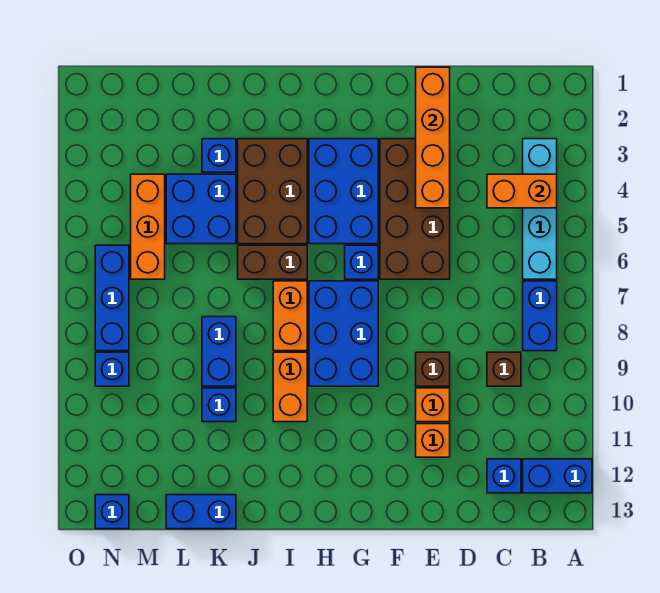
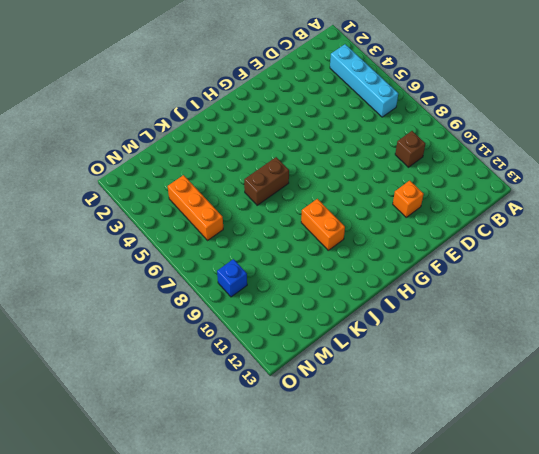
none -> blue 1x2 brick [523,459,592,493]
none -> blue 1x2 brick [523,281,557,351]
none -> blue 1x1 brick [487,459,521,493]

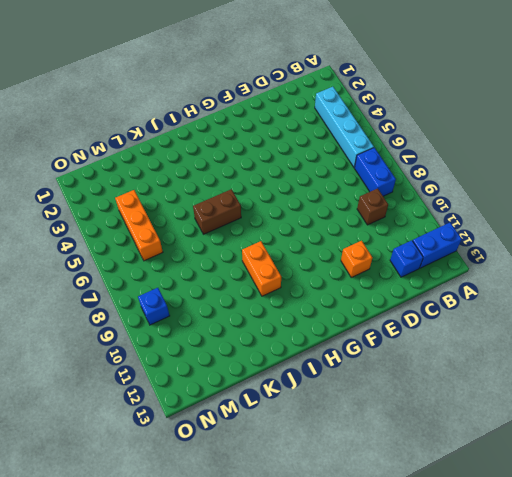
none -> brown 2x4 brick [380,139,450,279]
none -> brown 1x1 brick [416,352,450,386]
none -> orange 1x1 brick [416,388,450,422]

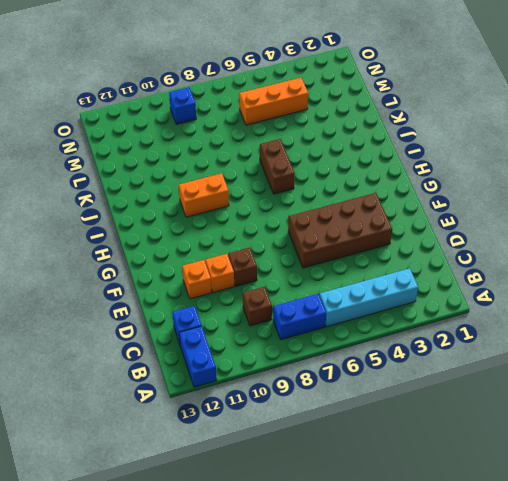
none -> blue 2x3 brick [309,139,378,244]
none -> blue 1x1 brick [345,245,378,279]
none -> blue 2x3 brick [309,281,378,386]

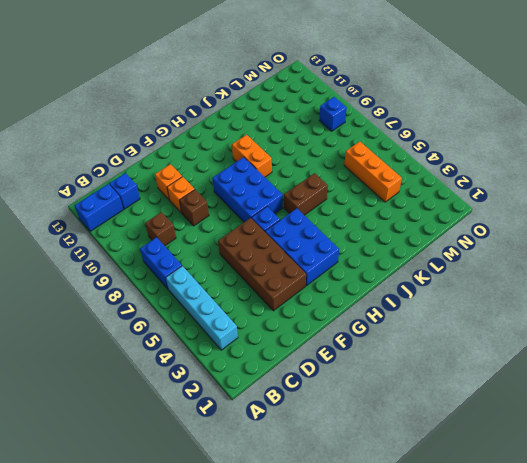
none -> brown 2x3 brick [238,139,307,244]
none -> orange 1x2 brick [273,281,307,351]
none -> blue 1x1 brick [202,139,236,172]

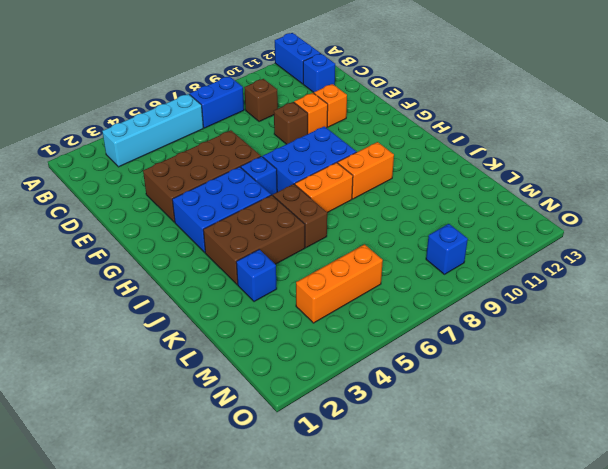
none -> blue 2x2 brick [166,174,236,244]
none -> blue 1x2 brick [202,317,236,386]
none -> blue 1x1 brick [202,388,236,422]

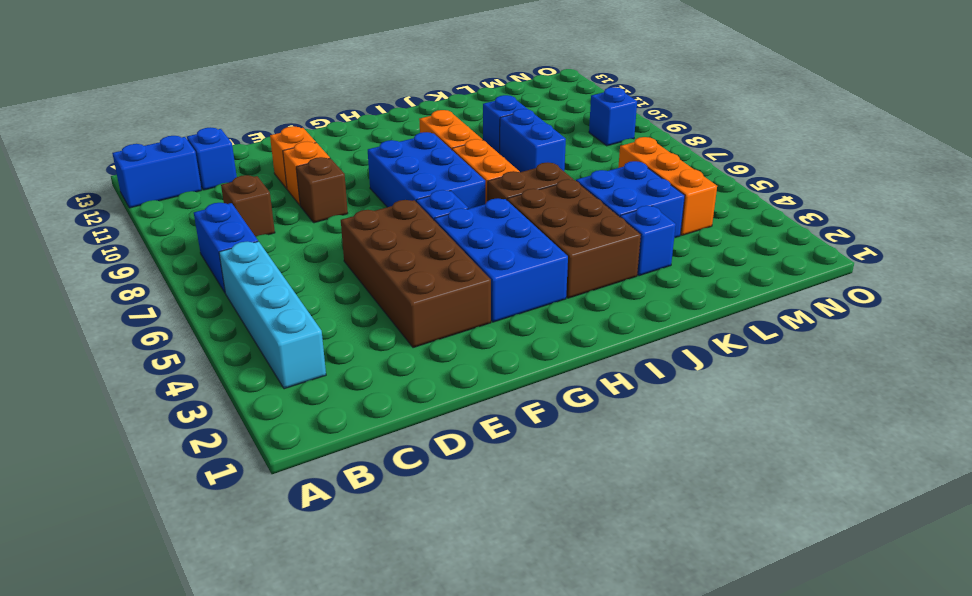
none -> blue 1x2 brick [166,495,236,529]
none -> blue 1x3 brick [95,245,129,351]
none -> blue 1x1 brick [95,495,129,529]

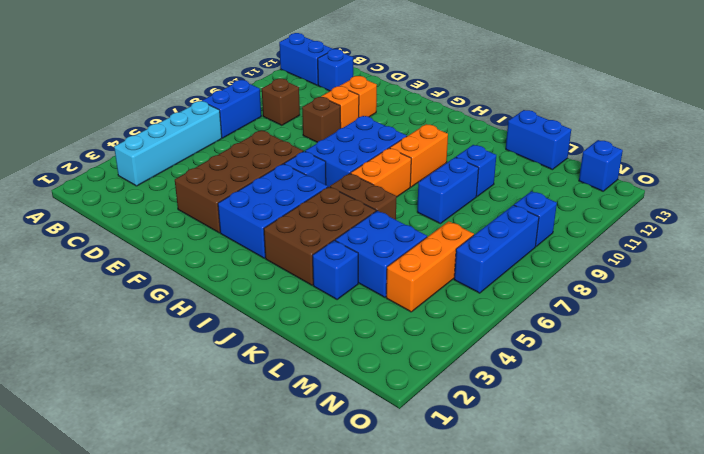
none -> orange 1x2 brick [487,174,557,208]
none -> orange 1x4 brick [416,67,450,208]

